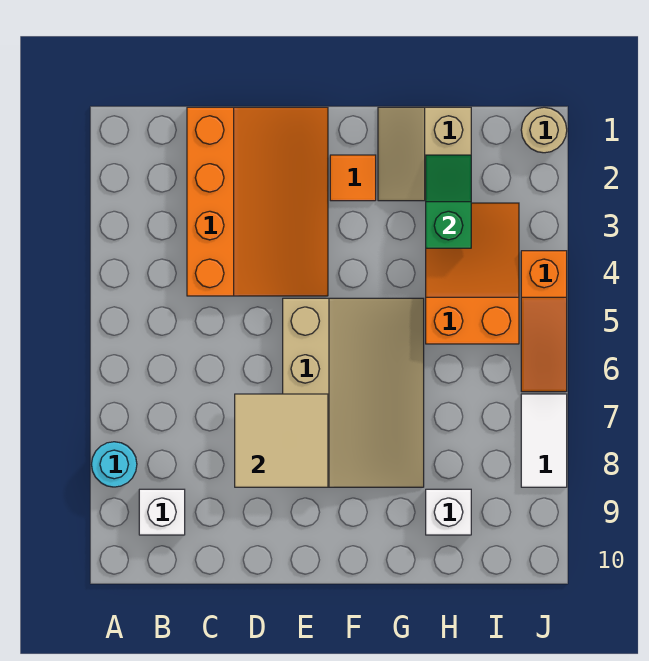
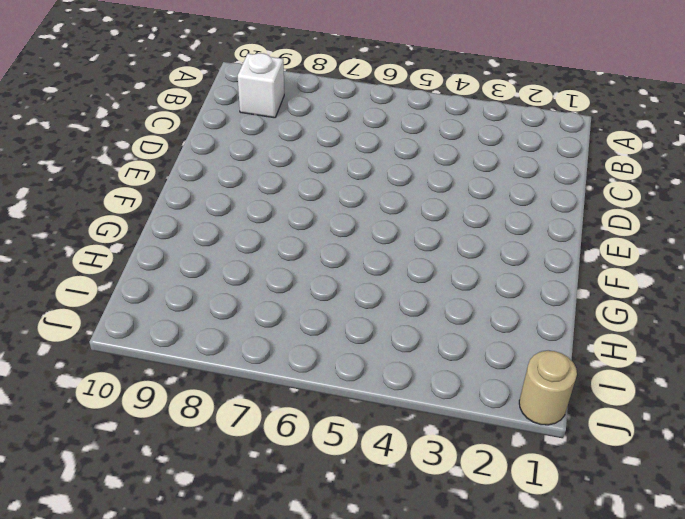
none -> cyan 1x1 round brick [92,442,137,487]
none -> orange 3x4 slope [187,107,328,296]
none -> tan 3x4 slope [283,298,424,487]

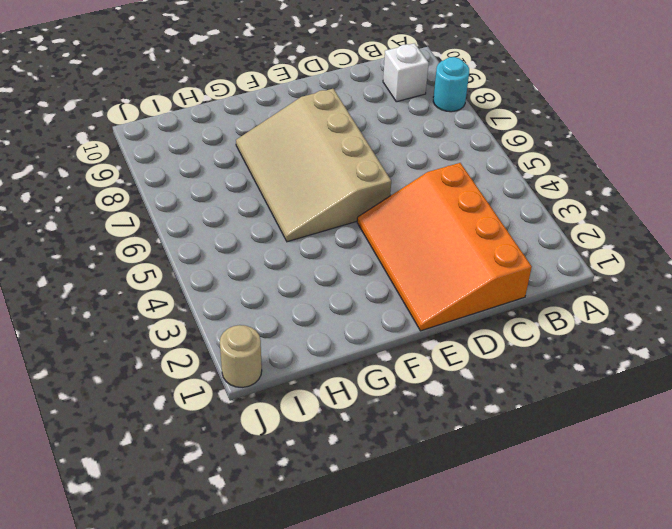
none -> orange 1x1 tile [330,155,376,201]
none -> tan 2x2 slope [378,107,471,201]
none -> orange 2x3 slope [426,203,519,344]

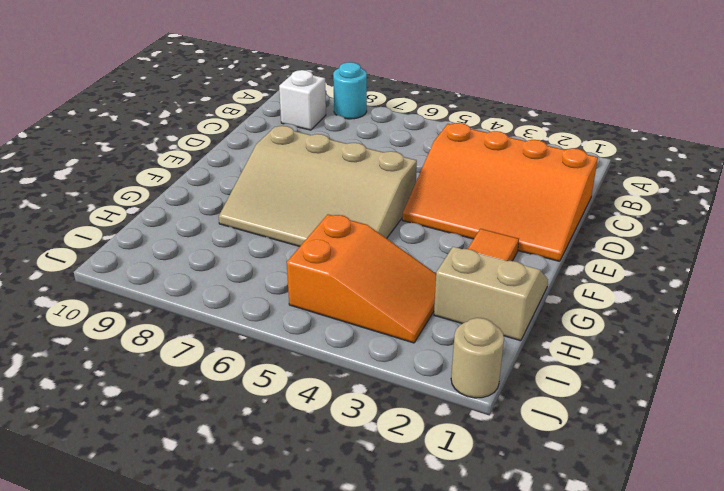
none -> white 1x1 brick [426,489,471,535]
none -> orange 1x3 slope [521,251,567,392]
none -> white 1x2 tile [521,394,567,487]

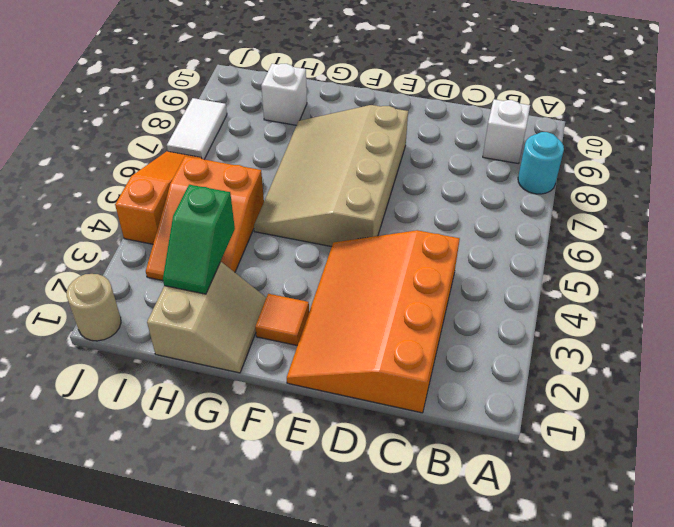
none -> tan 2x2 tile [235,394,328,487]

